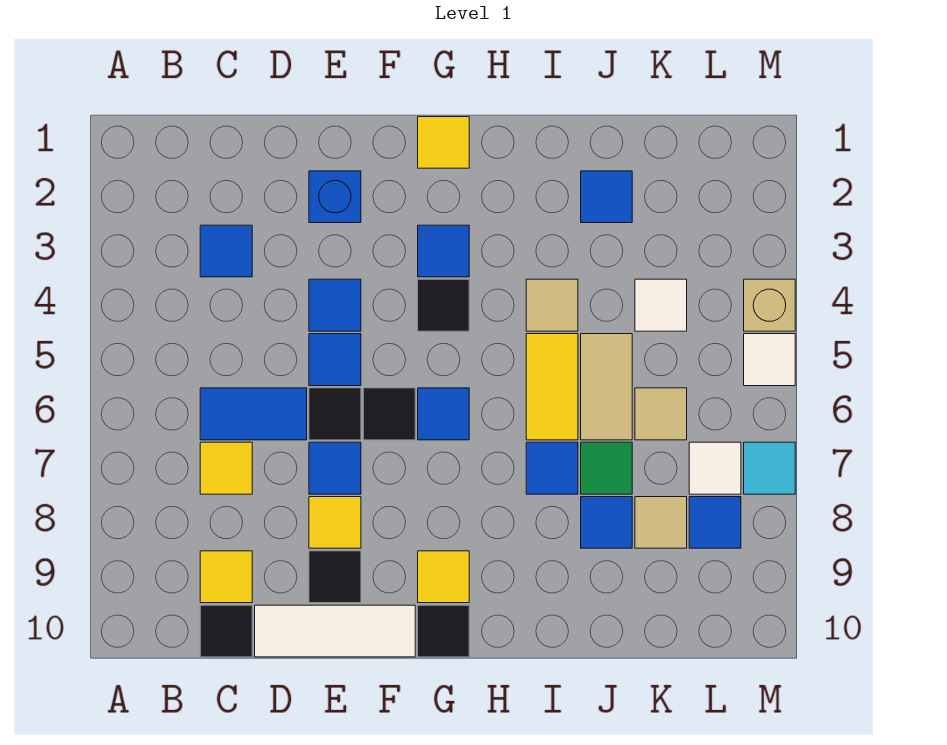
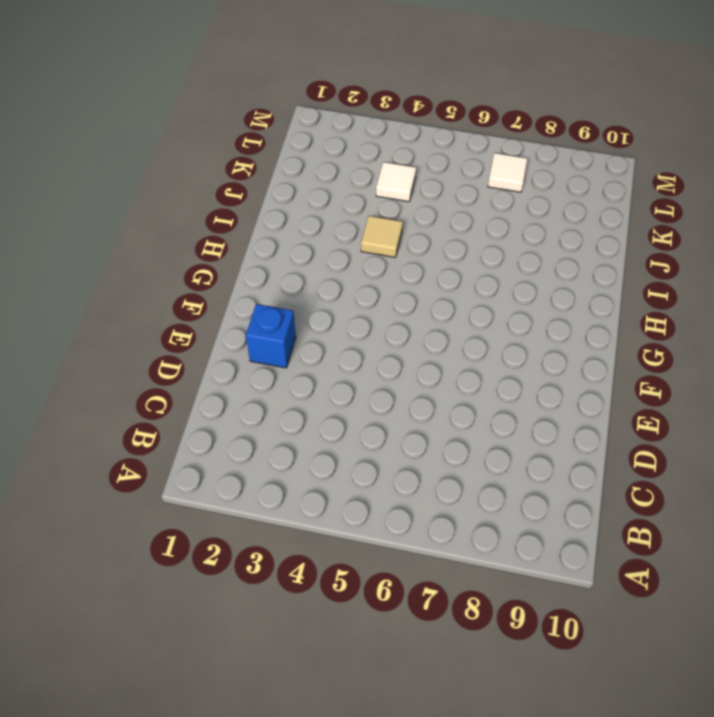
none -> blue 1x1 tile [200,225,252,277]
none -> blue 1x2 tile [200,388,307,440]
none -> yellow 1x1 tile [200,442,252,494]
none -> yellow 1x1 tile [200,551,252,603]

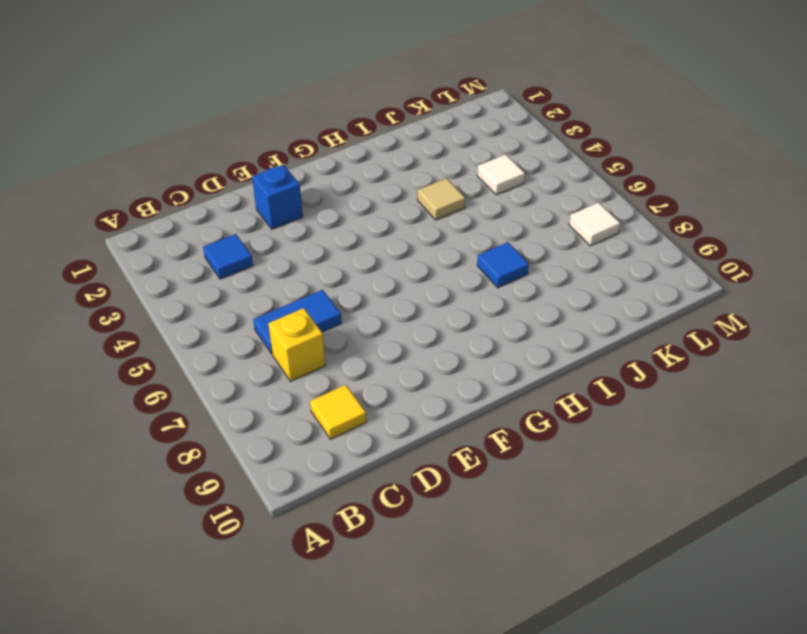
yellow 1x1 brick [268,308,325,381] -> yellow 1x1 tile [200,442,252,494]
none -> black 1x1 tile [200,605,252,657]
none -> white 1x3 tile [255,605,415,657]
none -> blue 1x1 tile [309,279,361,331]
none -> blue 1x1 tile [309,334,361,386]

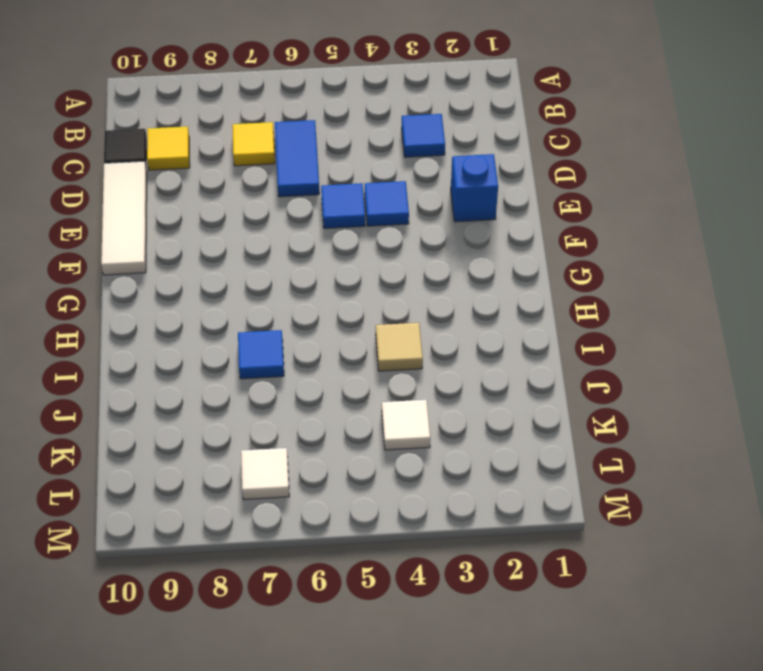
none -> black 1x1 tile [309,388,361,440]
none -> blue 1x1 tile [309,442,361,494]
none -> yellow 1x1 tile [309,497,361,548]
none -> black 1x1 tile [309,551,361,603]

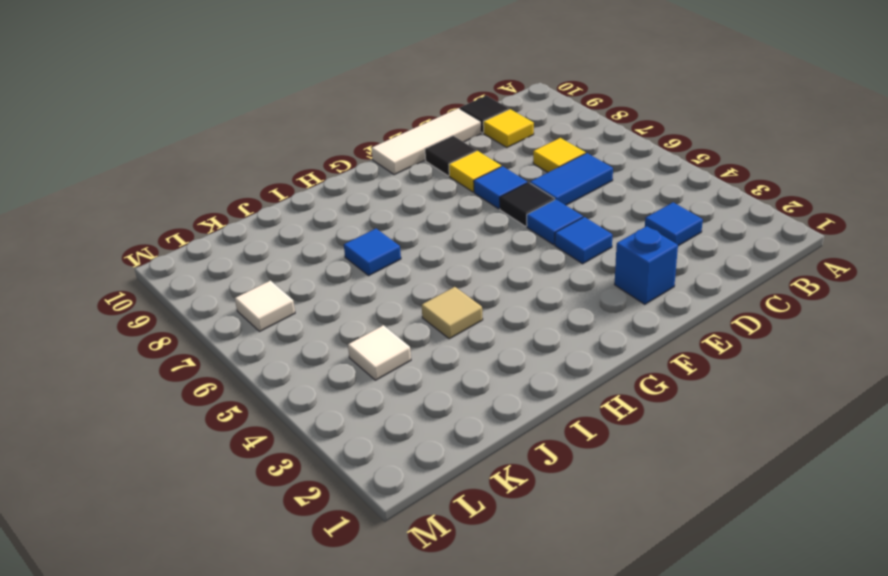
none -> black 1x1 tile [363,388,415,440]
none -> yellow 1x1 tile [418,117,469,168]
none -> blue 1x1 tile [418,225,469,277]
none -> black 1x1 tile [418,279,469,331]

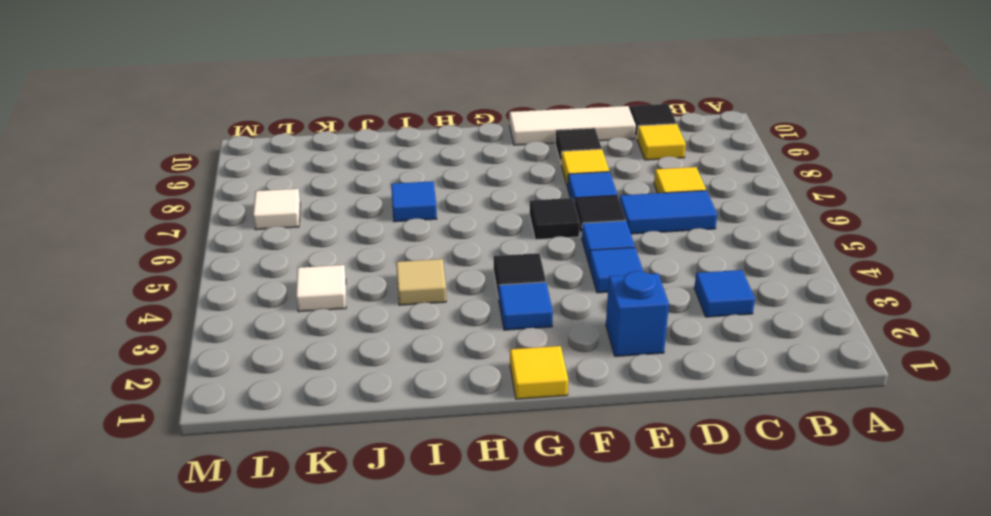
none -> blue 1x1 tile [418,388,469,440]
none -> yellow 1x1 tile [418,551,469,603]
none -> black 1x1 tile [418,605,469,657]
none -> yellow 1x2 tile [526,334,578,440]

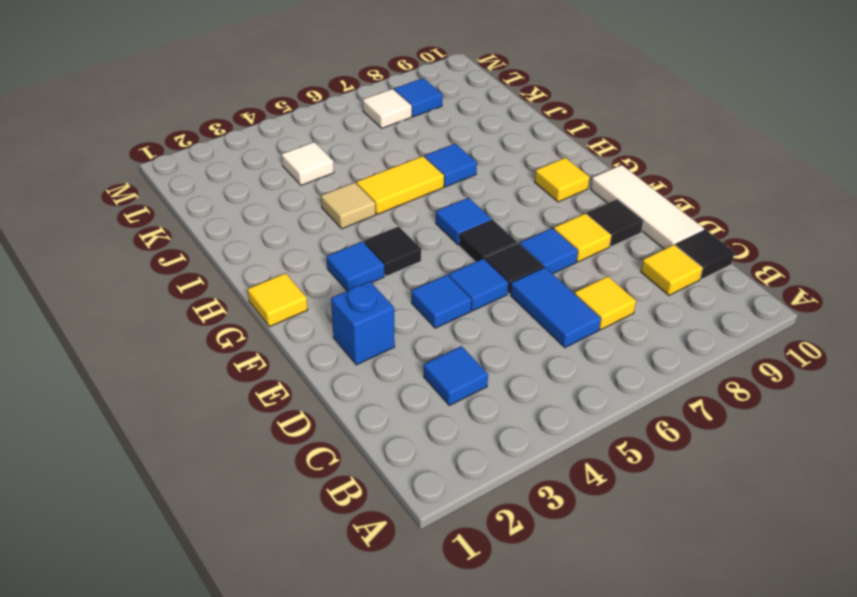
none -> black 1x1 tile [418,605,469,657]
none -> blue 1x1 tile [581,171,632,223]
none -> tan 1x2 tile [581,334,632,440]
none -> green 1x1 tile [581,442,632,494]

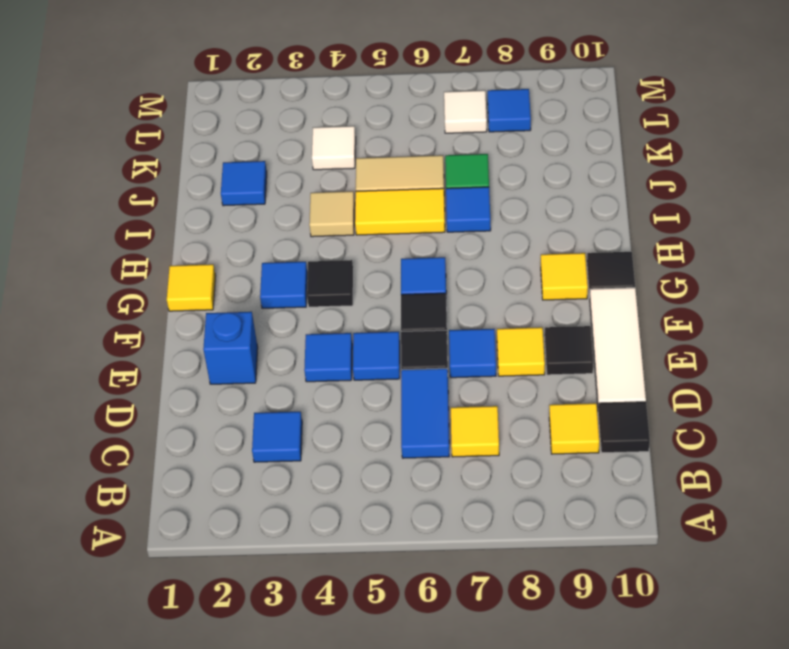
none -> blue 1x1 tile [581,497,632,548]
none -> tan 1x1 tile [635,388,687,440]
none -> tan 1x1 tile [635,497,687,548]
none -> tan 1x1 brick [744,279,795,331]

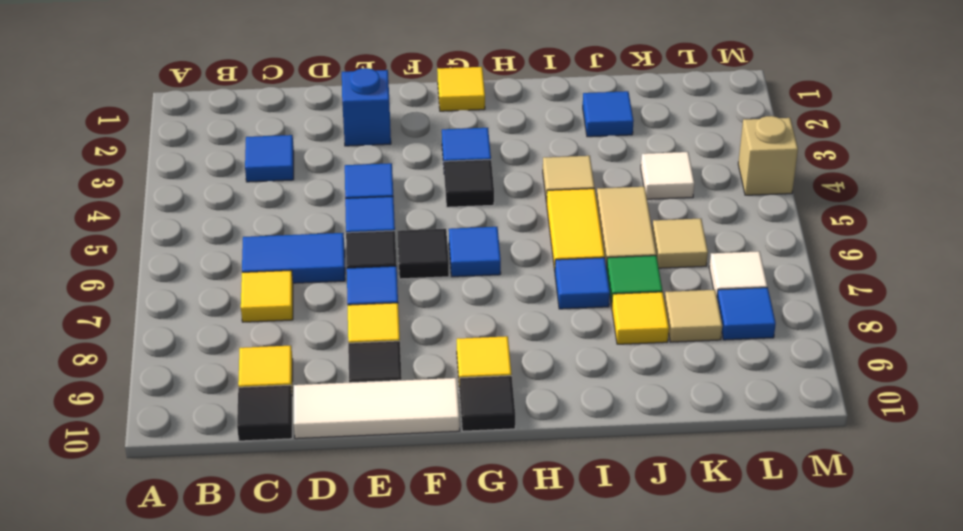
yellow 1x1 tile [612,292,669,344] -> blue 1x1 tile [581,497,632,548]
none -> white 1x1 tile [744,334,795,386]
none -> cyan 1x1 tile [744,442,795,494]

